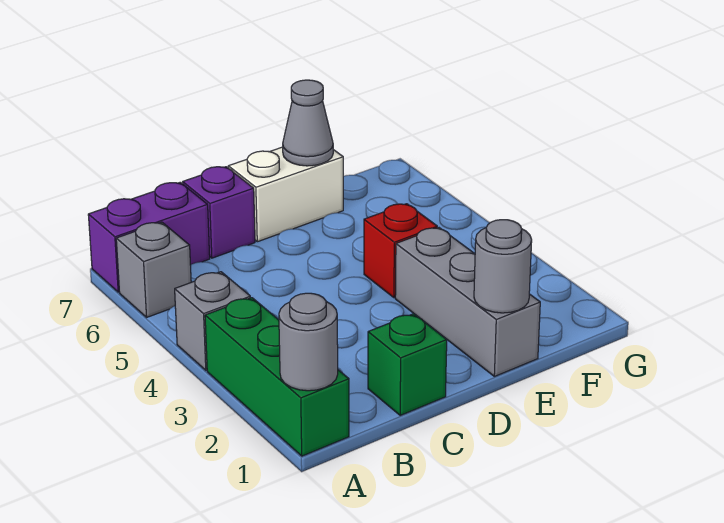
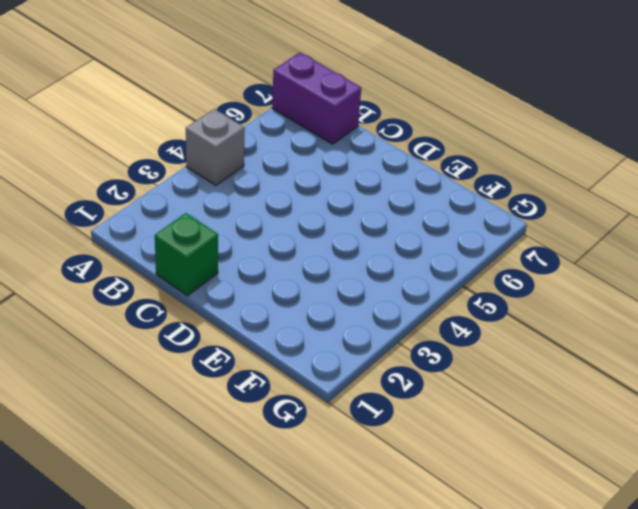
none -> green 1x3 brick [205,298,349,456]
none -> grey 1x1 brick [116,222,191,317]
none -> purple 1x1 brick [183,167,255,258]

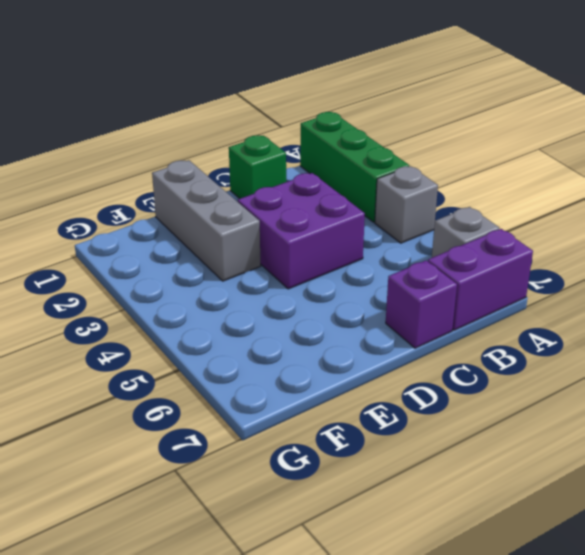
purple 2x2 brick [238,173,365,289] -> none
none -> white 1x2 brick [228,147,343,242]
none -> red 1x1 brick [364,204,437,298]
none -> grey 1x1 round brick [279,293,338,391]

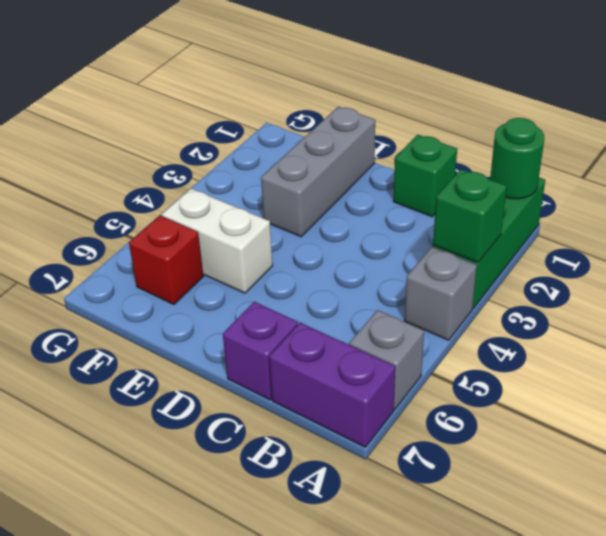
green 1x1 round brick [490,118,544,199] -> grey 1x1 round brick [279,293,338,391]
green 1x1 brick [433,169,507,263] -> none
white 1x2 brick [162,188,273,293] -> white 1x2 brick moved to [228,147,343,242]
red 1x1 brick [129,215,203,304] -> red 1x1 brick moved to [364,204,437,298]
none -> grey 1x1 round brick [474,220,532,313]
none -> grey 1x1 cone [283,80,333,166]

